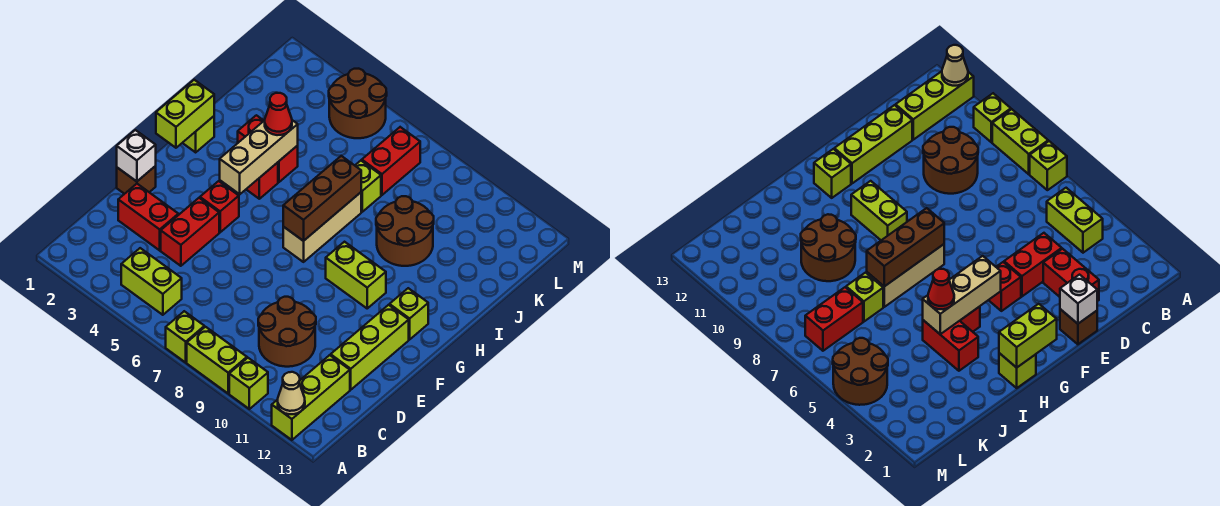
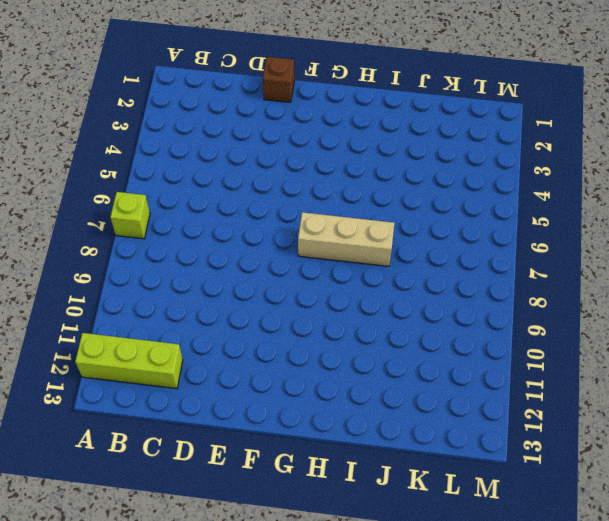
none -> lime 1x2 brick [187,327,247,393]
none -> lime 1x1 brick [229,358,268,409]
none -> lime 1x2 brick [121,248,182,315]

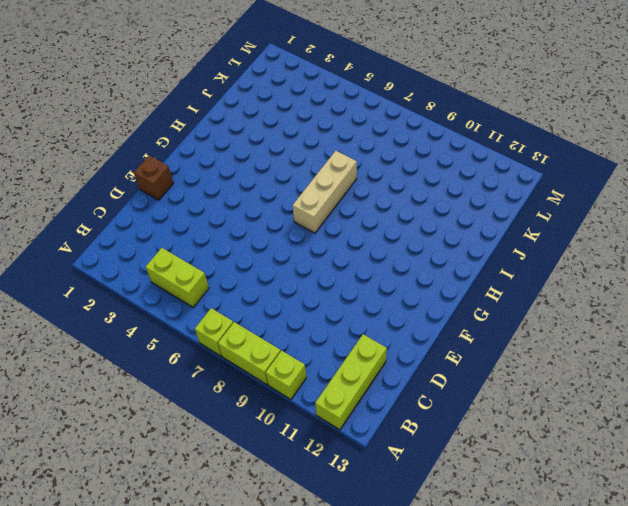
none -> brown 2x2 round brick [258,297,316,367]
none -> red 1x2 brick [118,184,178,250]
none -> red 1x2 brick [161,198,219,266]

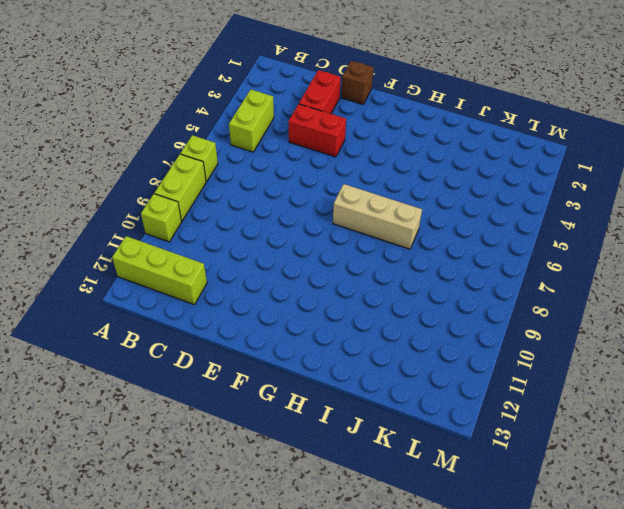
none -> brown 2x2 round brick [258,297,316,367]
none -> lime 1x3 brick [331,305,409,390]
none -> red 1x1 brick [200,181,239,232]

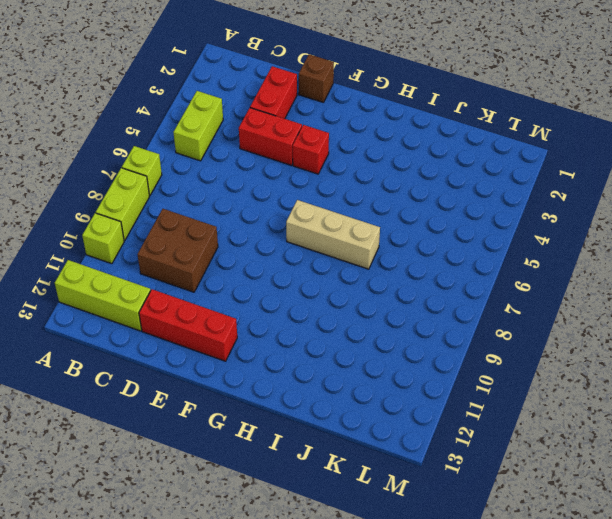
brown 2x2 brick [137,209,218,292] -> brown 2x2 round brick [258,297,316,367]
red 1x3 brick [139,289,237,361] -> lime 1x3 brick [331,305,409,390]
none -> lime 1x2 brick [326,242,386,308]
none -> lime 1x1 brick [389,288,428,339]
none -> lime 1x1 brick [183,116,214,152]

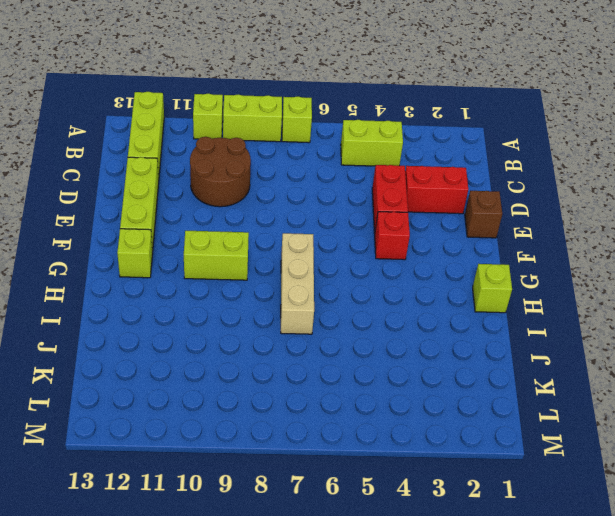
none -> red 1x1 brick [246,162,278,199]
none -> red 1x2 brick [238,115,298,182]
none -> brown 2x2 round brick [376,196,434,266]

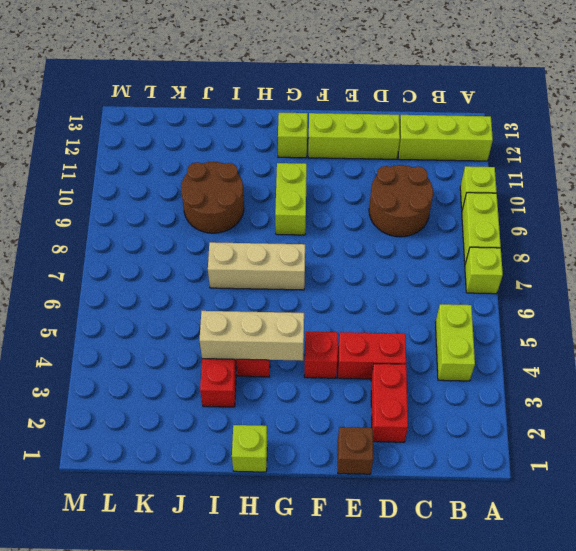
none -> lime 1x1 brick [355,161,381,212]
none -> red 1x2 brick [362,127,420,195]
none -> brown 2x2 round brick [329,69,387,138]

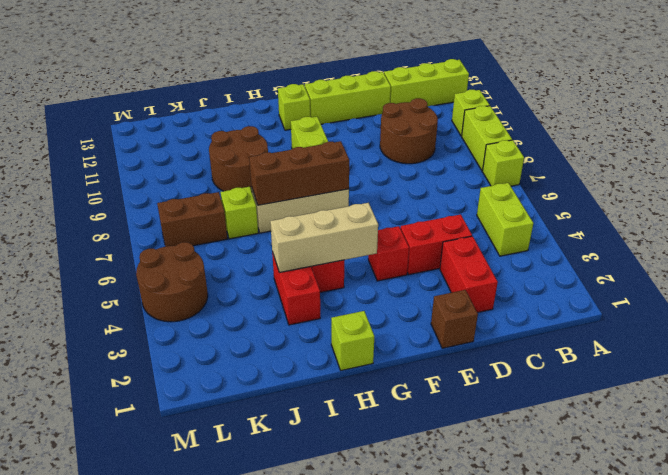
brown 1x2 brick [157,192,227,247] -> red 1x2 brick [362,127,420,195]
none -> tan 1x1 cone [278,372,305,414]
none -> white 1x1 brick [117,130,156,181]
none -> lime 1x2 brick [156,80,214,148]

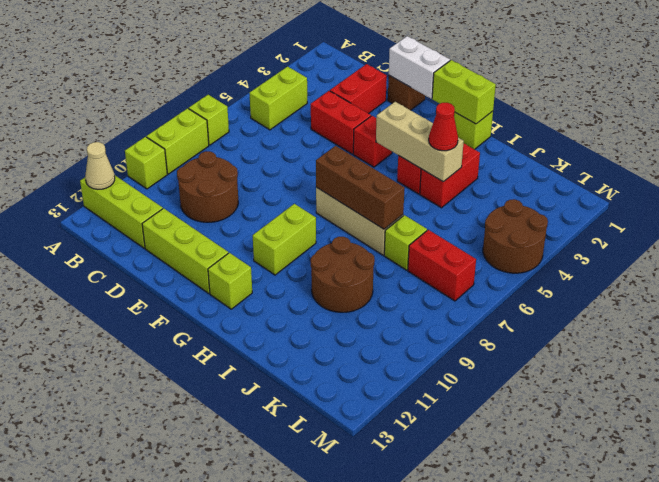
white 1x2 brick [389,36,450,98] -> white 1x1 brick [117,130,156,181]

